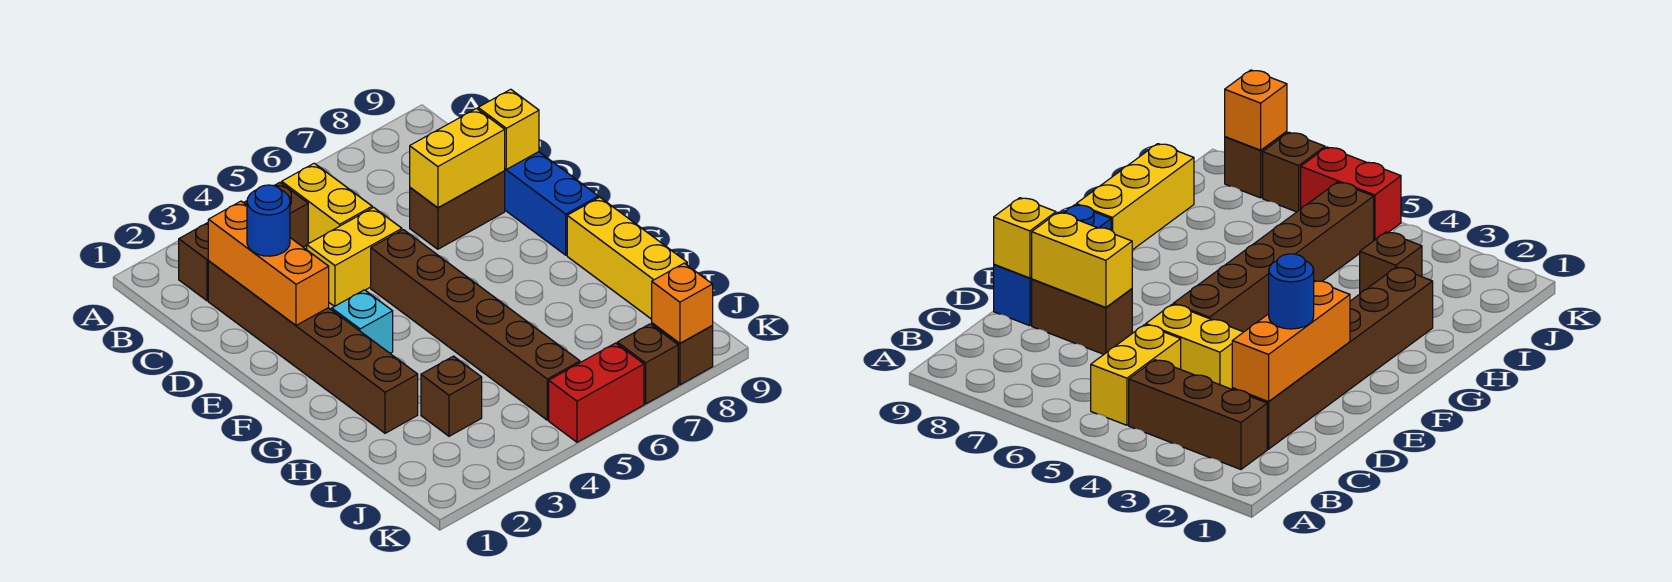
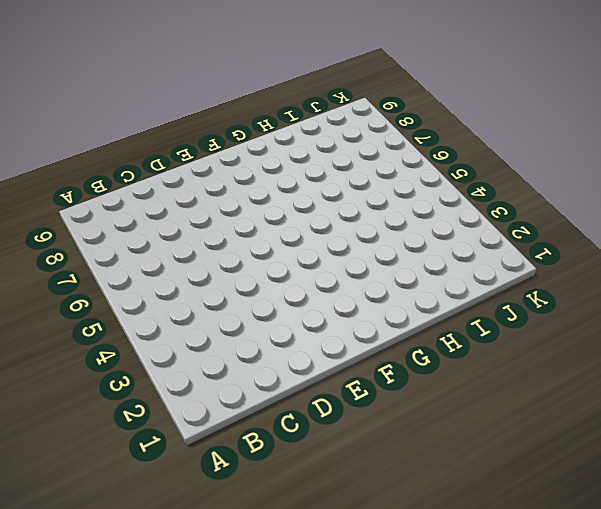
none -> brown 1x3 brick [179,183,308,301]
none -> yellow 1x2 brick [282,163,372,243]
none -> brown 1x6 brick [208,261,418,433]

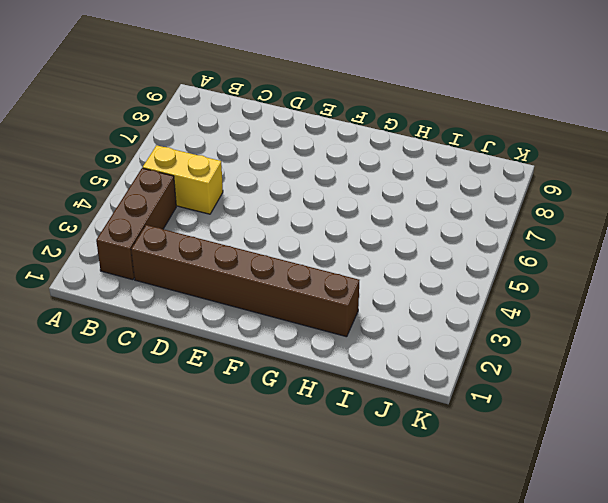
none -> yellow 1x2 brick [307,207,402,307]
none -> brown 1x2 brick [410,171,505,249]
none -> blue 1x3 brick [505,152,598,255]

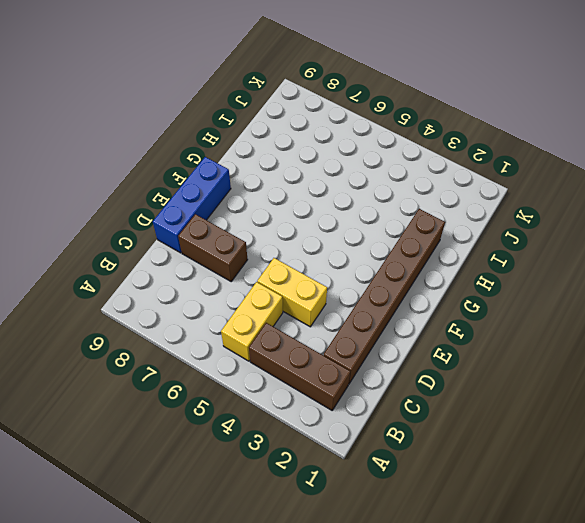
none -> brown 1x6 brick [371,230,580,420]
none -> cyan 1x1 brick [332,290,393,353]
none -> yellow 1x3 brick [567,197,687,319]

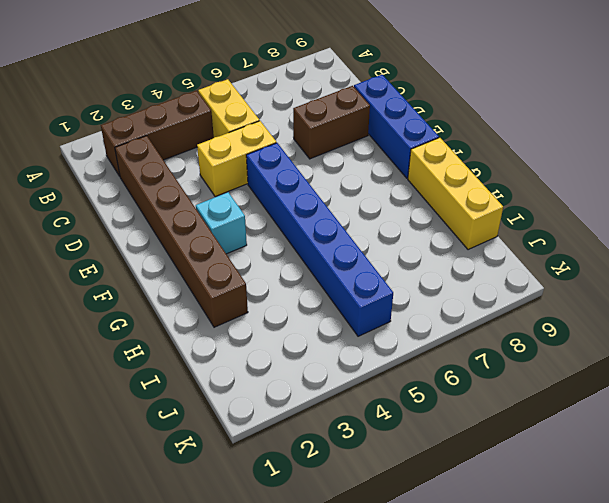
blue 1x6 brick [246,143,393,336] -> brown 1x6 brick [371,230,580,420]
none -> brown 1x1 brick [421,356,482,436]
none -> red 1x2 brick [549,343,644,442]
none -> brown 1x1 brick [617,324,678,404]

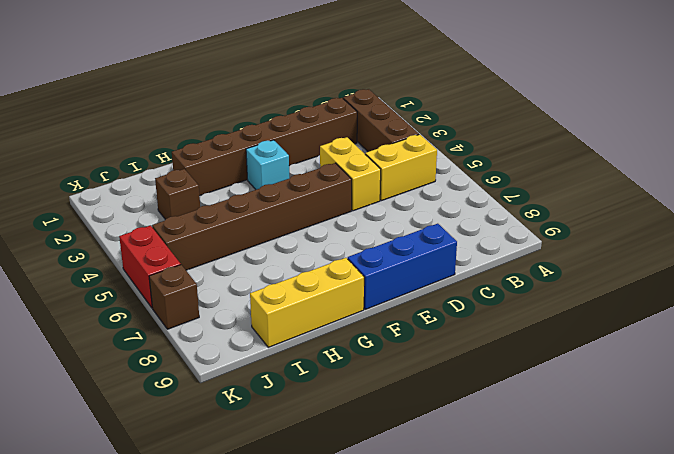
none -> brown 1x2 brick [410,171,505,249]
none -> brown 1x1 brick [652,323,713,385]
none -> orange 1x3 brick [208,201,329,325]

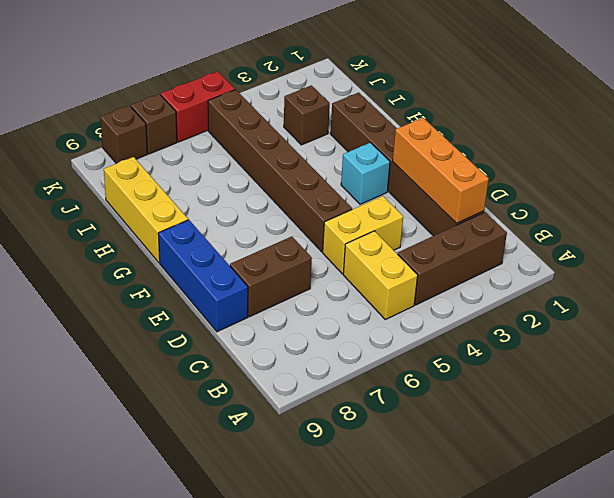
none -> yellow 1x2 brick [410,109,505,208]
none -> yellow 1x1 brick [478,89,539,169]
none -> orange 1x1 brick [652,263,713,343]

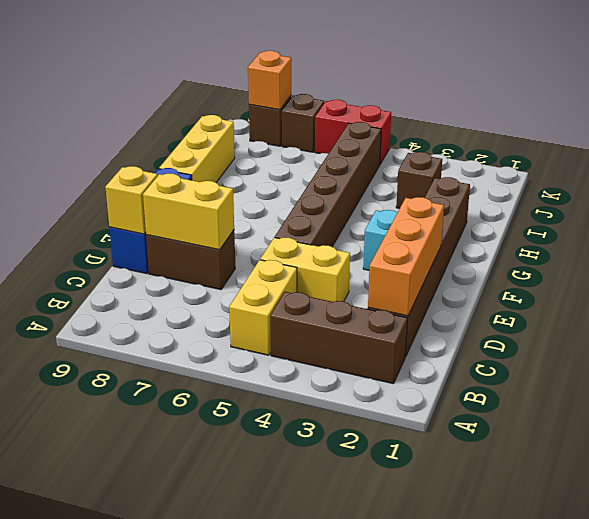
none -> blue 1x1 round brick [247,185,290,256]

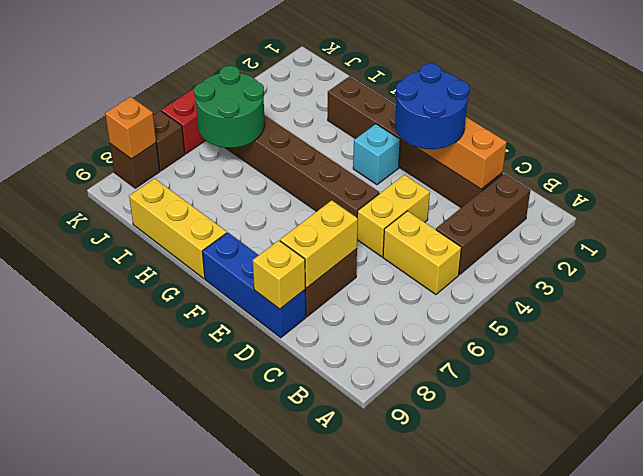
blue 2x2 round brick [395,64,469,149] -> blue 1x1 round brick [247,185,290,256]
green 2x2 round brick [194,66,265,148] -> none
none -> brown 1x1 brick [421,356,482,436]

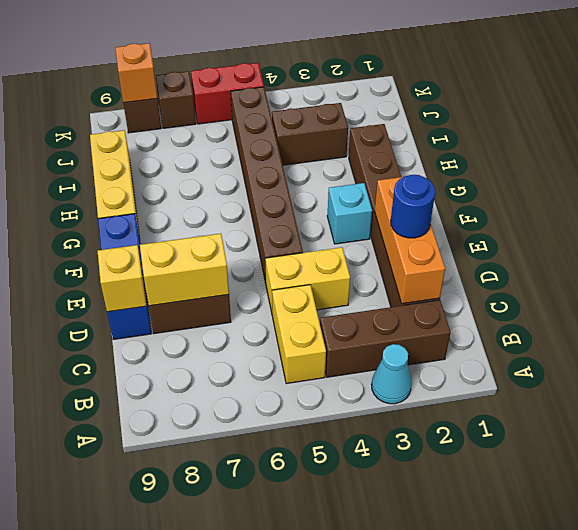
cyan 1x1 cone [372,344,412,404] -> none
brown 1x2 brick [272,103,348,165] -> brown 1x1 brick [421,356,482,436]

